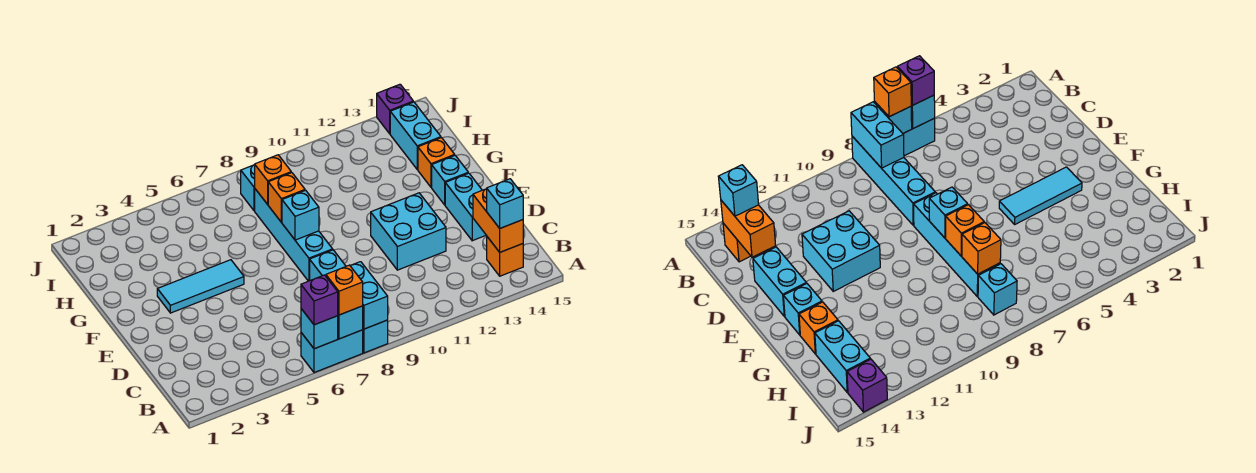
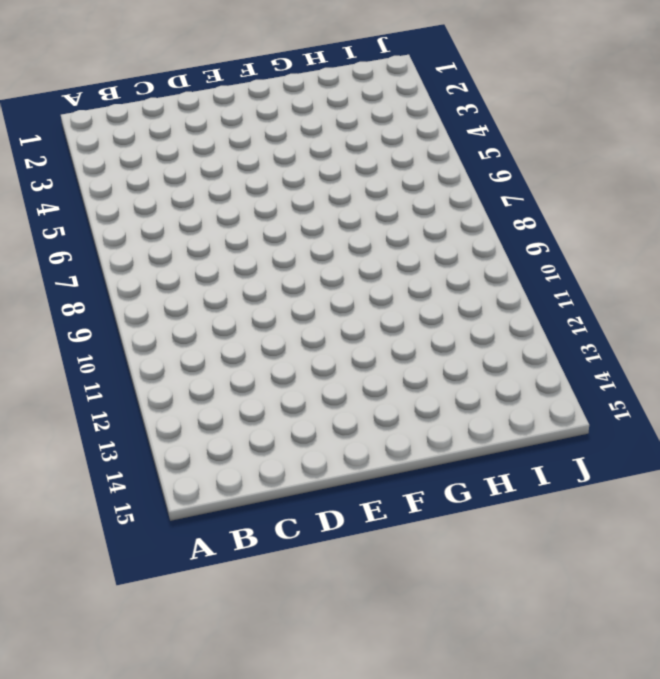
none -> cyan 1x2 brick [301,330,363,373]
none -> cyan 1x4 brick [310,250,388,353]
none -> orange 1x1 brick [487,237,523,276]

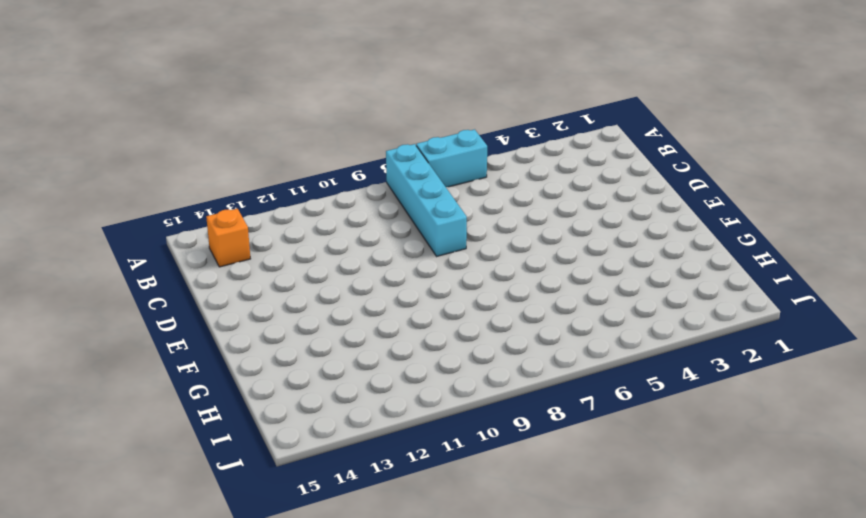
none -> cyan 2x2 brick [371,193,446,270]
none -> cyan 1x2 brick [445,173,486,241]
none -> cyan 1x4 brick [255,189,333,281]

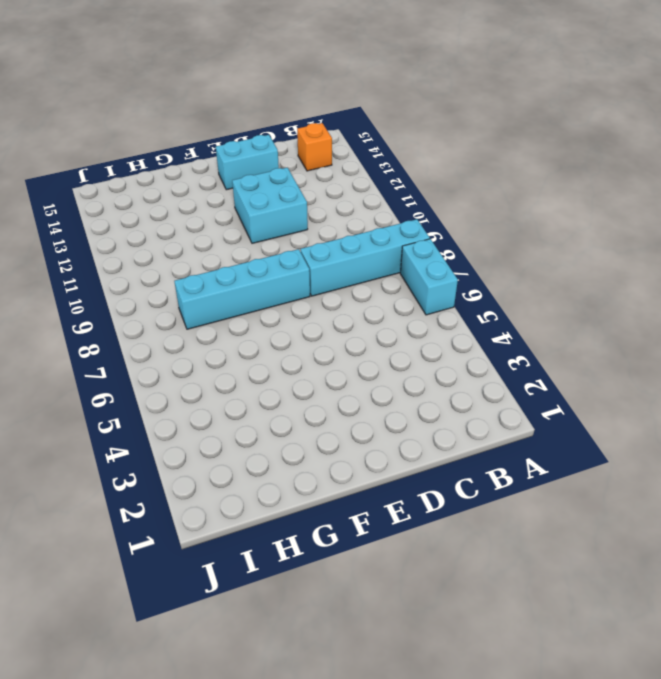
none -> cyan 1x3 tile [157,260,244,313]
none -> cyan 1x1 brick [432,156,468,205]
none -> orange 1x1 brick [418,138,455,187]

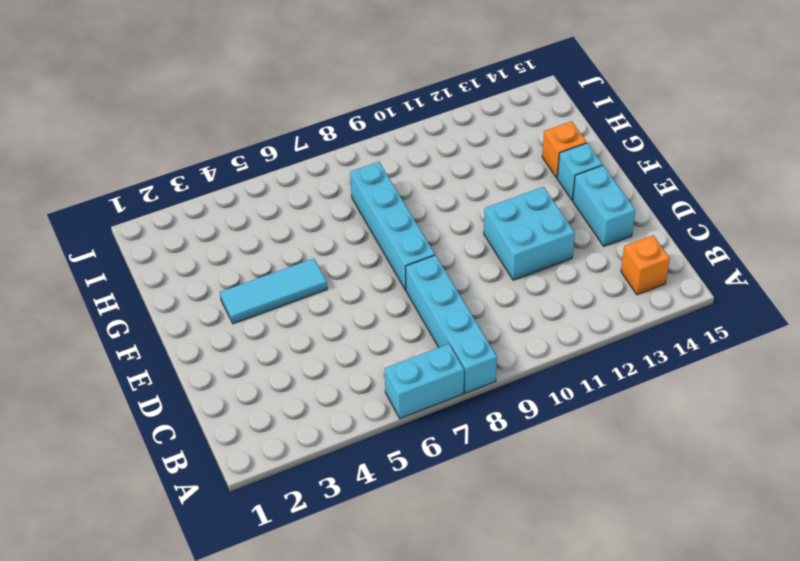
none -> cyan 1x2 brick [390,102,441,169]
none -> cyan 1x1 brick [241,165,255,211]
none -> purple 1x1 brick [377,84,413,134]

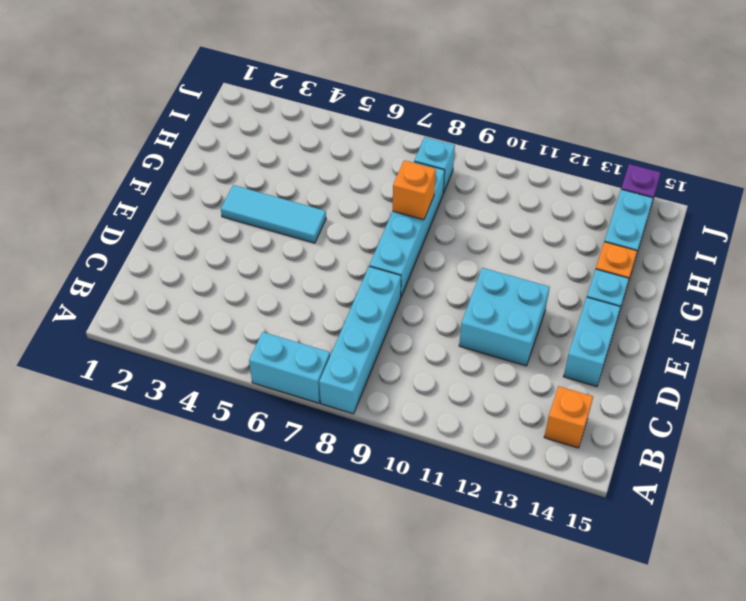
none -> cyan 1x1 brick [301,309,338,349]
none -> cyan 1x1 brick [338,306,363,339]
none -> cyan 1x2 brick [350,262,388,329]

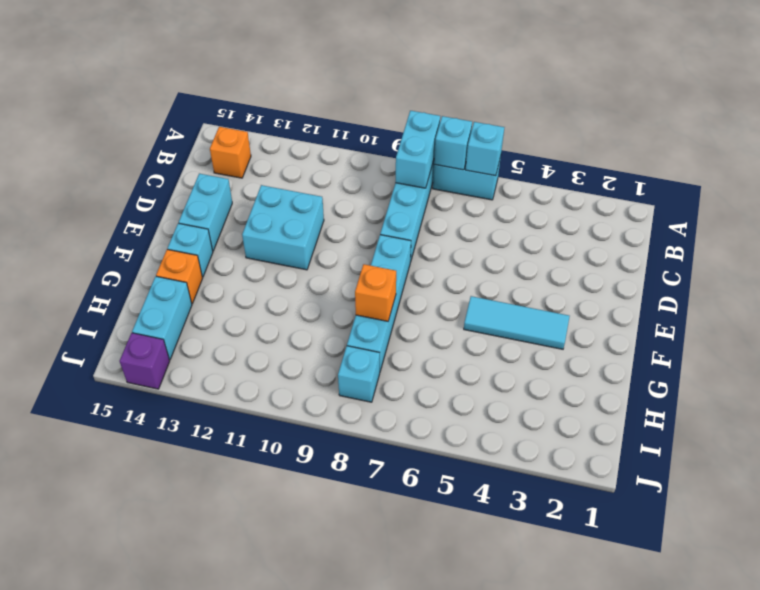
none -> orange 1x2 brick [473,189,523,252]
none -> cyan 1x1 brick [282,190,319,240]
none -> orange 1x1 brick [255,155,291,204]

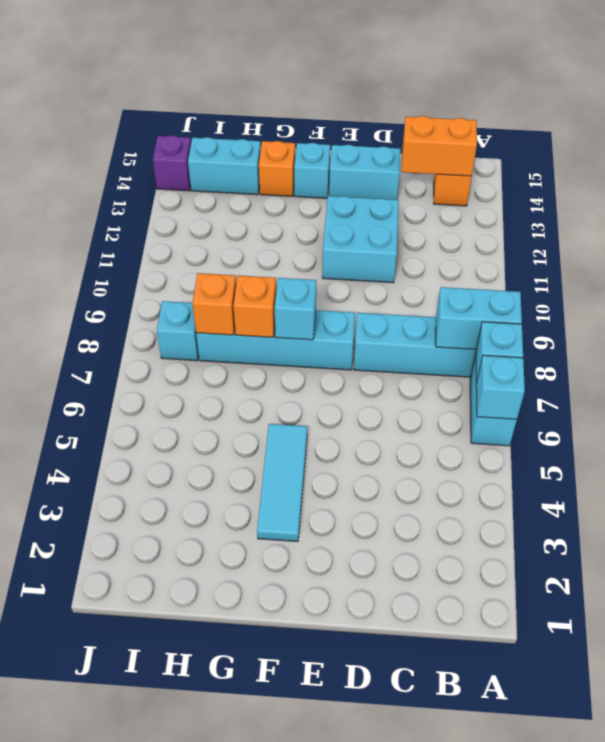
none -> purple 1x1 brick [301,275,338,325]
none -> orange 1x1 brick [326,265,363,315]
none -> cyan 1x1 brick [487,179,523,228]

